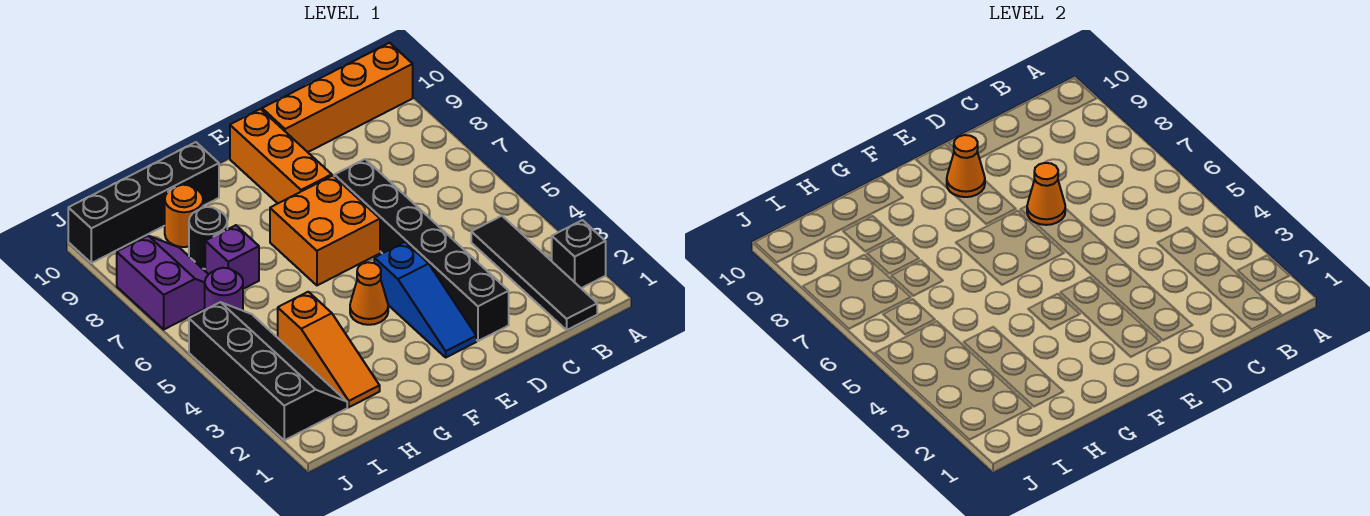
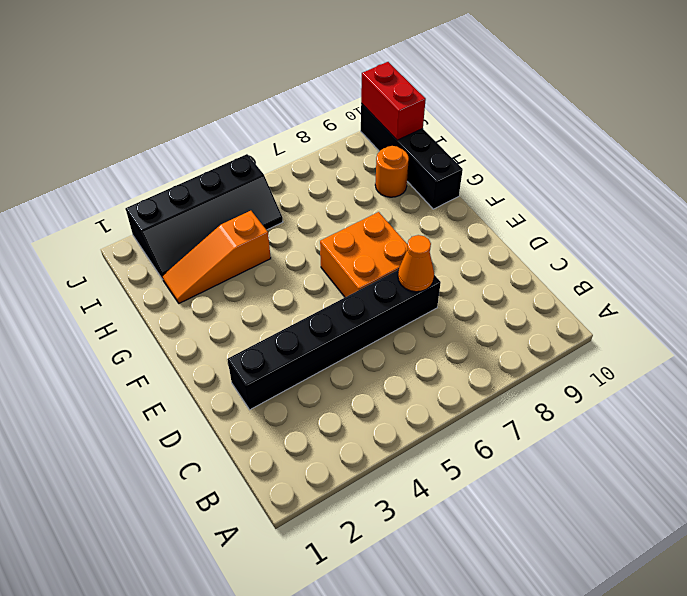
red 1x2 brick [361,62,426,140] -> none
none -> black 1x1 brick [552,220,606,288]
none -> orange 1x4 brick [262,43,413,152]
none -> black 1x4 tile [471,216,597,330]

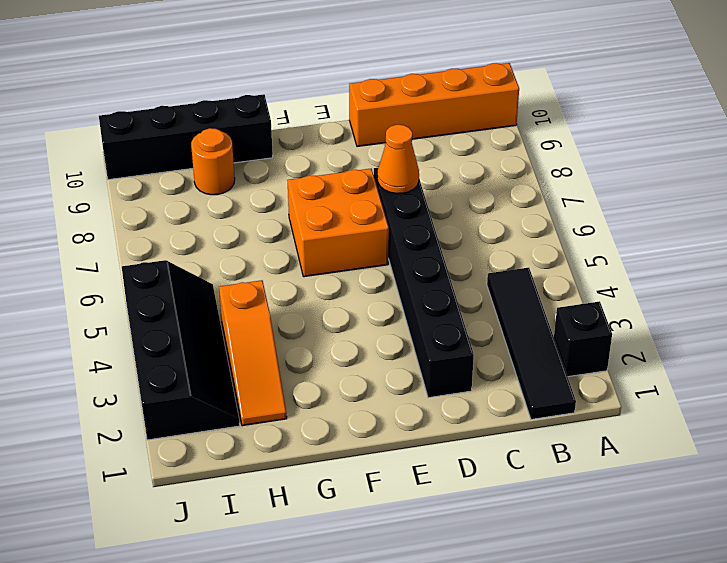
none -> blue 1x3 slope [374,242,476,357]
none -> orange 1x3 brick [230,109,332,203]
none -> orange 1x1 cone [350,262,388,325]

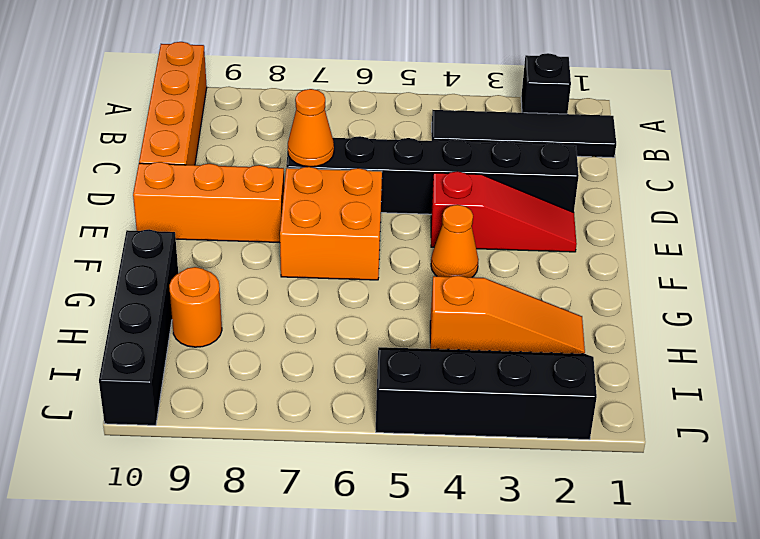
red 1x3 slope [431,171,577,252] -> blue 1x3 slope [374,242,476,357]
none -> purple 1x1 brick [205,225,259,289]
none -> black 1x1 round brick [189,207,227,269]
none -> purple 1x1 round brick [205,268,243,311]

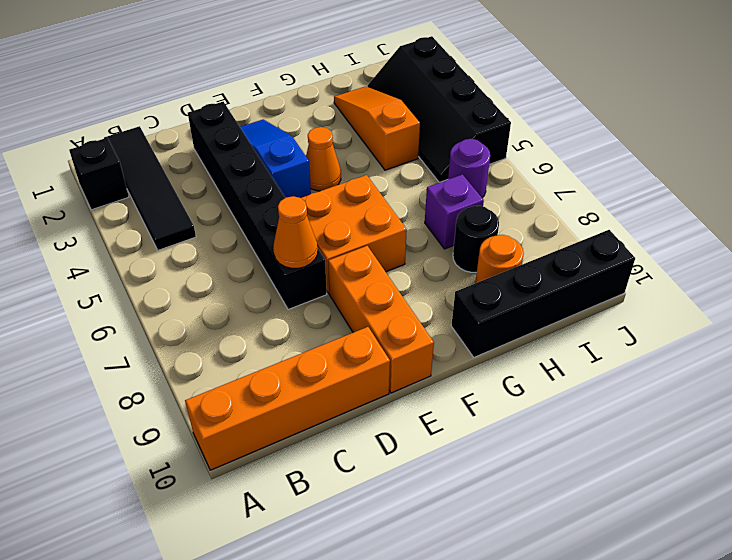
none -> purple 2x2 slope [117,236,208,329]
none -> orange 1x1 cone [947,135,985,197]

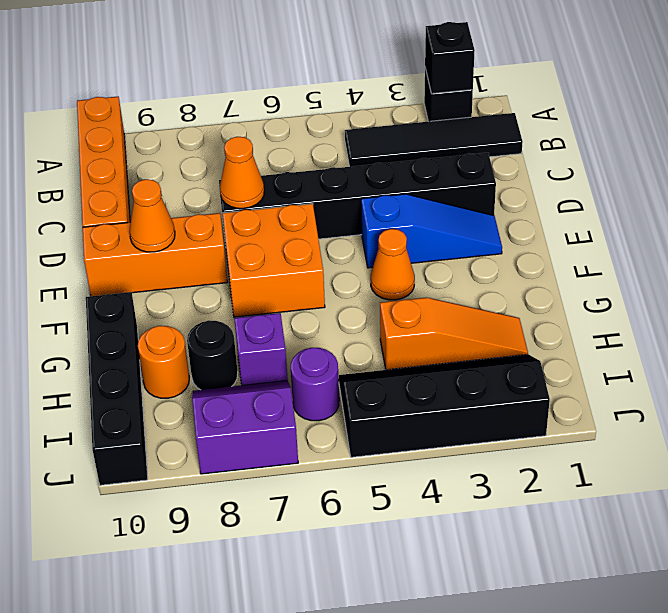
black 1x1 brick [425,22,475,94] -> none

